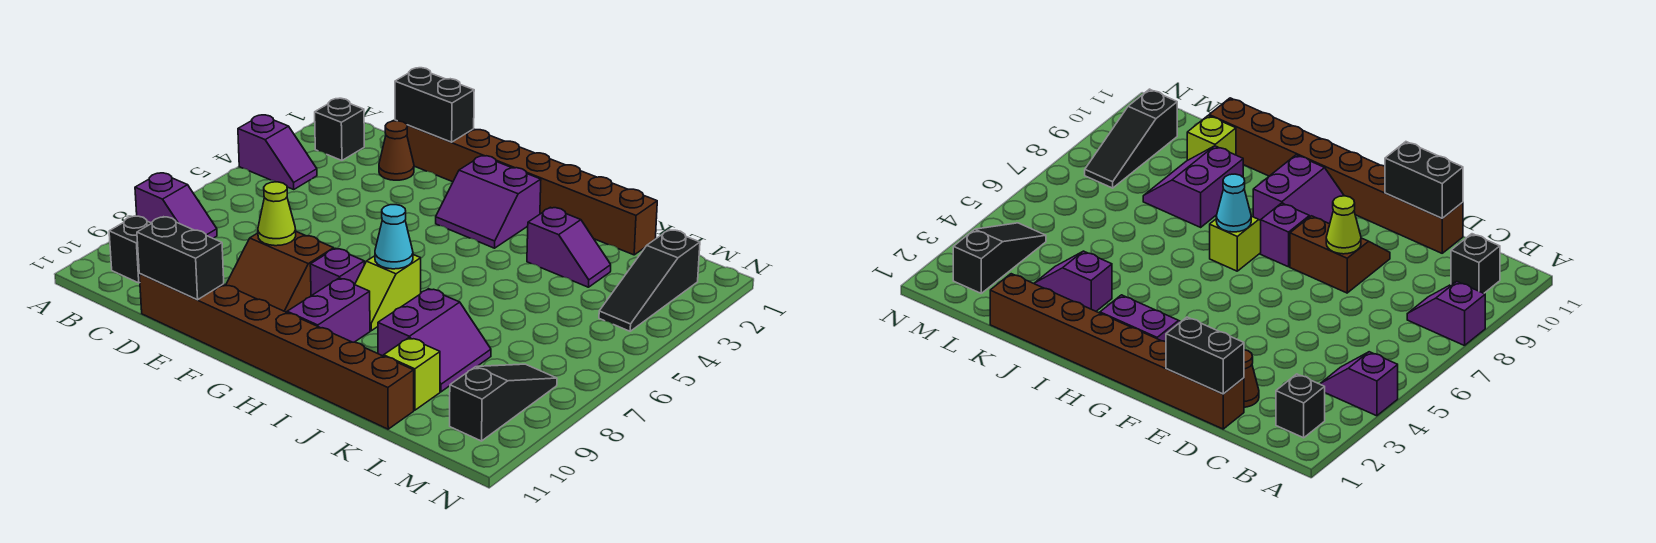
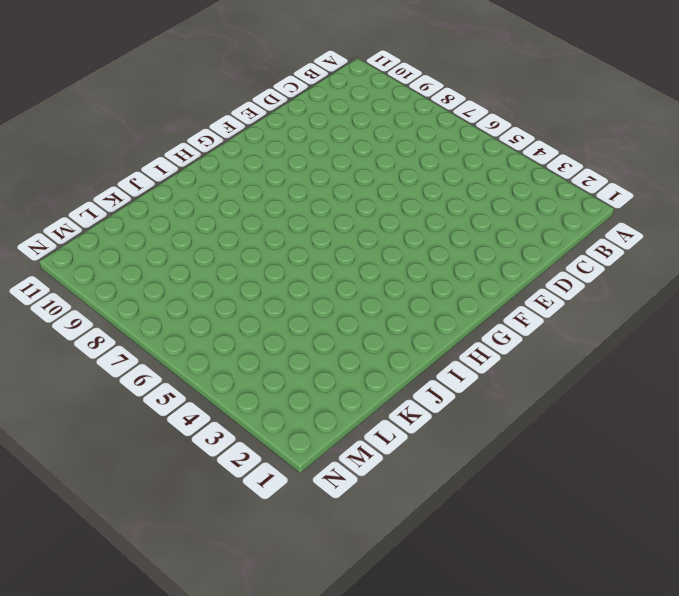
none -> purple 1x2 slope [238,115,317,189]
none -> purple 1x2 slope [135,173,217,238]
none -> black 1x1 brick [315,98,364,160]

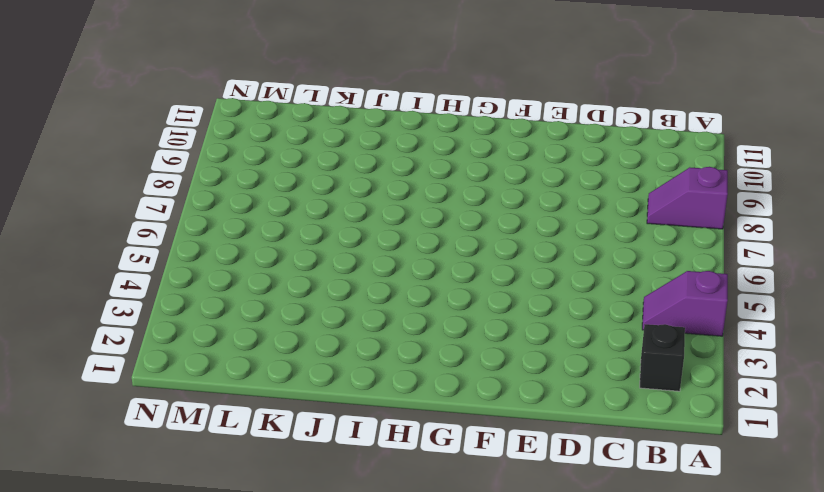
none -> black 1x1 brick [109,216,152,283]
none -> brown 1x8 brick [395,120,657,255]
none -> brown 1x1 cone [379,121,414,180]

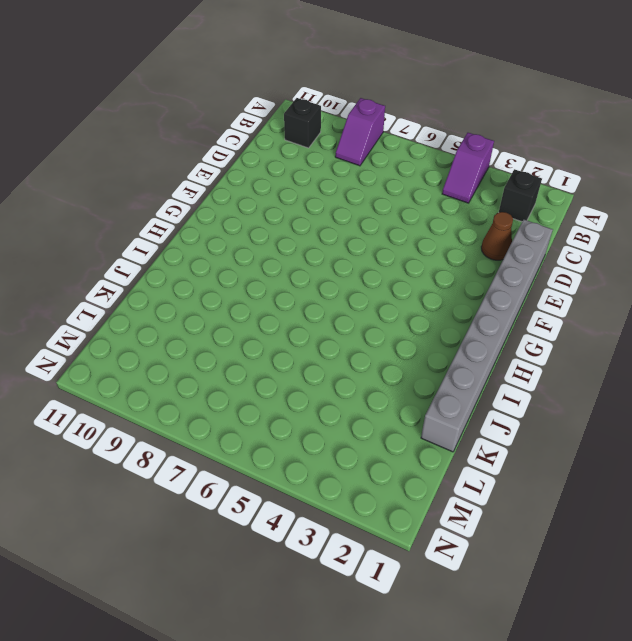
grey 1x8 brick [421,220,553,452] -> brown 1x8 brick [395,120,657,255]
none -> brown 1x8 brick [139,274,414,429]
none -> brown 2x2 slope [226,232,334,312]
none -> purple 2x2 slope [436,156,541,248]

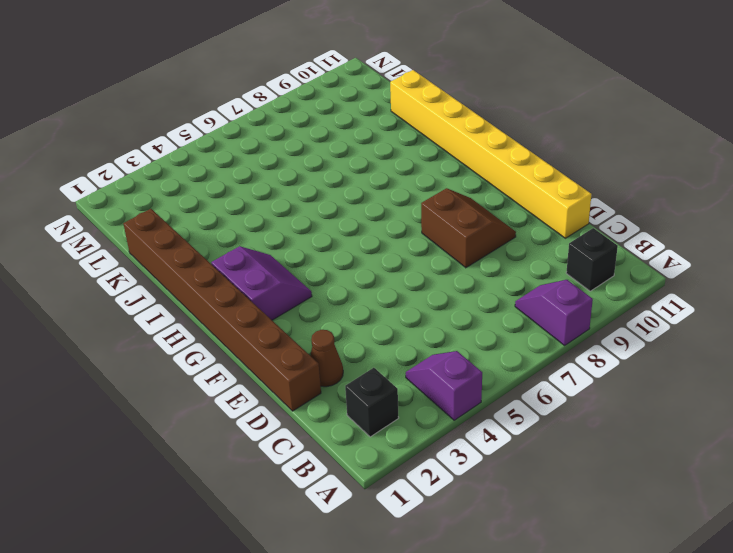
yellow 1x8 brick [390,70,591,238] -> brown 1x8 brick [139,274,414,429]
none -> purple 1x1 brick [310,248,364,296]
none -> purple 2x2 slope [287,278,370,342]
none -> lime 1x2 slope [355,255,421,331]

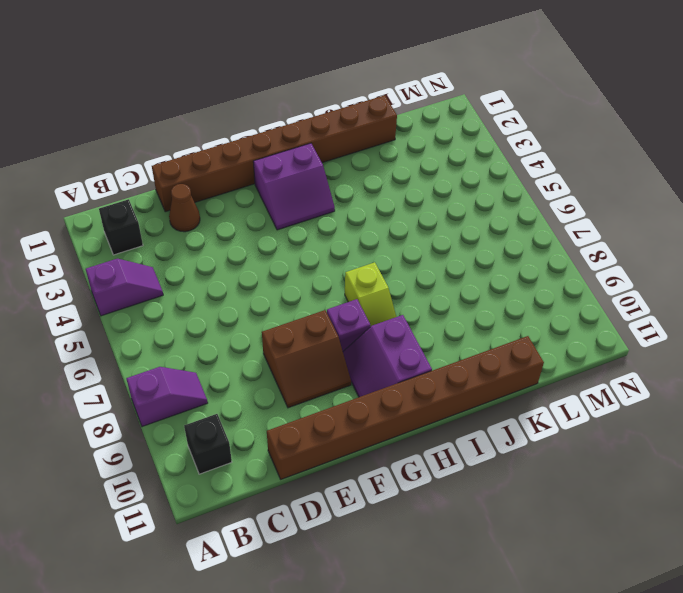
none -> purple 1x2 slope [527,207,611,287]
none -> purple 2x2 slope [378,289,491,392]
none -> lime 1x1 brick [384,338,440,410]

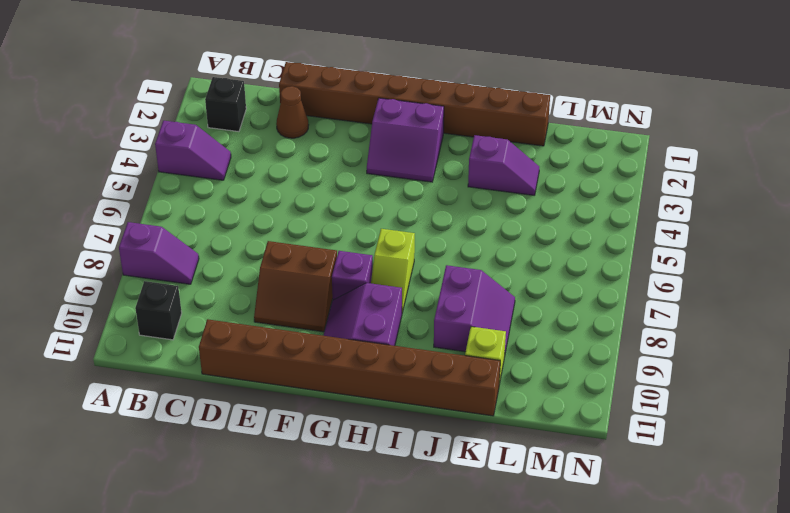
none -> black 1x3 slope [599,230,700,331]
none -> black 1x3 slope [450,364,557,441]
none -> black 1x2 brick [395,68,474,142]

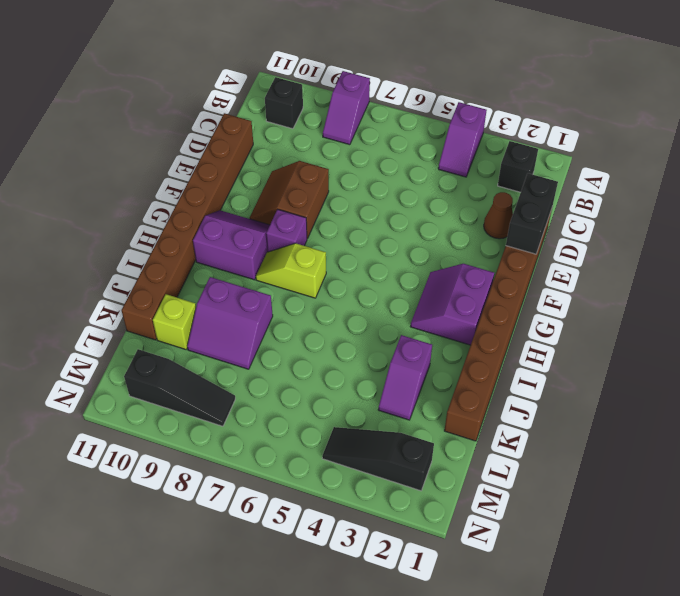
none -> black 1x2 brick [137,217,224,300]
none -> lime 1x1 cone [258,182,296,246]
none -> cyan 1x1 cone [375,205,413,269]

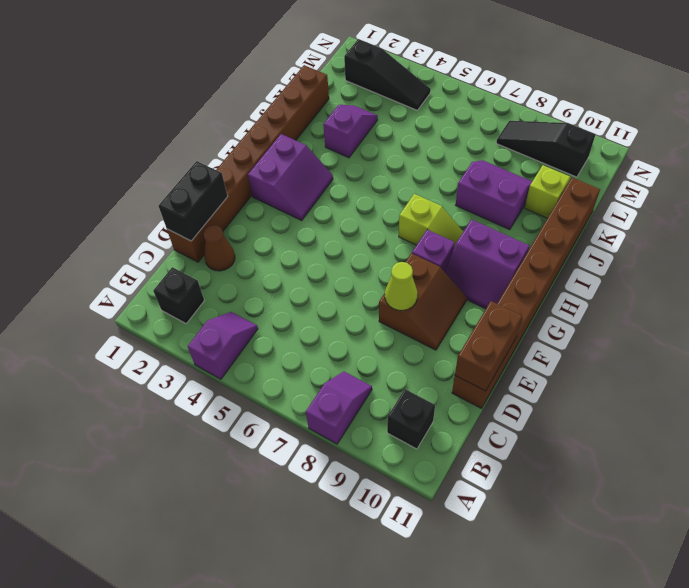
brown 1x2 brick [455,301,522,391] -> black 1x2 brick [137,217,224,300]
none -> cyan 1x1 cone [375,205,413,269]

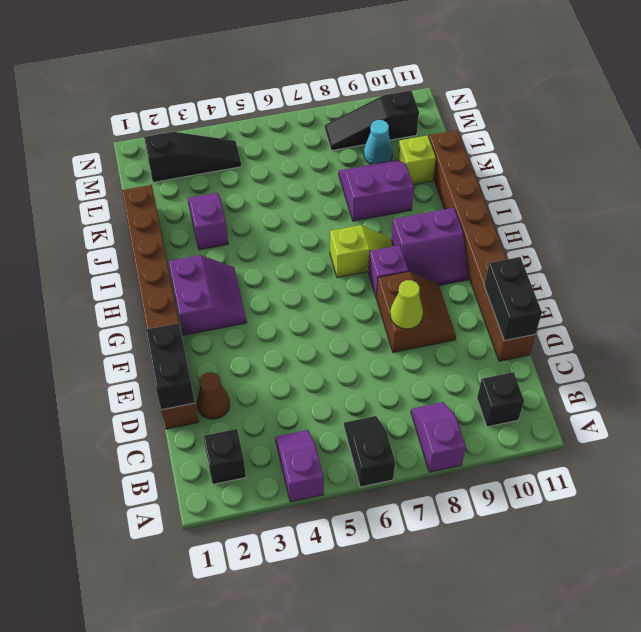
black 1x2 slope [344,416,395,487] -> none
cyan 1x1 cone [364,120,393,164] -> cyan 1x1 cone moved to [375,205,413,269]

